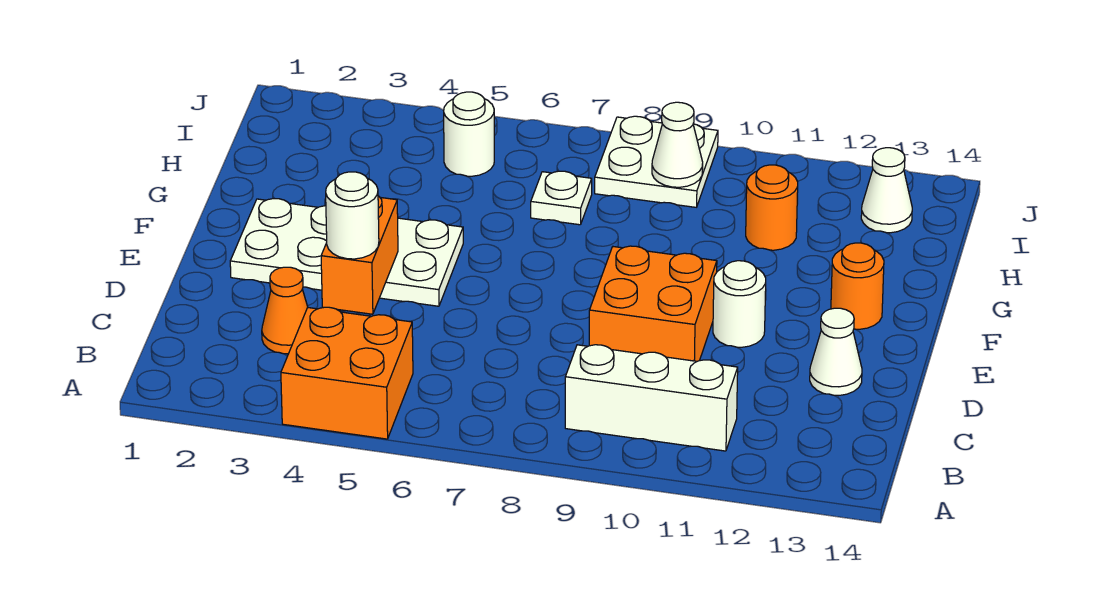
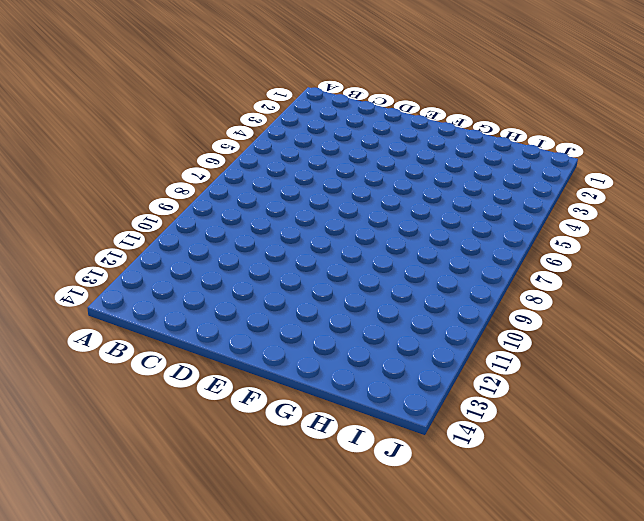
none -> orange 2x2 brick [281,307,413,439]
none -> white 1x3 brick [565,345,738,451]
none -> orange 1x1 cone [262,267,308,354]

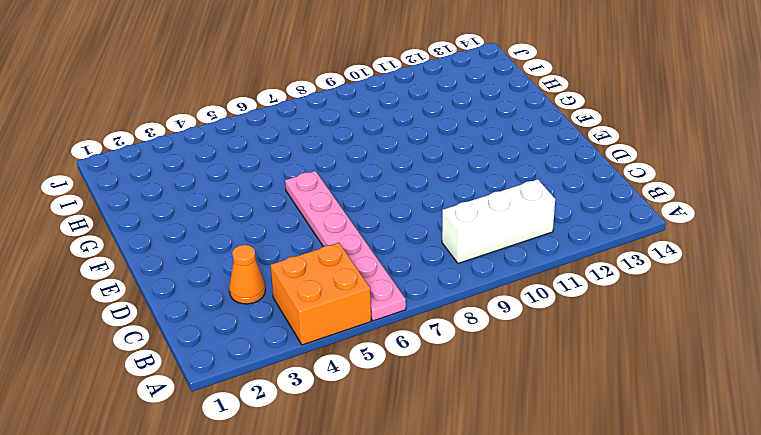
pink 1x6 plate [285,171,406,321] -> none
none -> orange 2x2 brick [589,246,717,361]
none -> white 1x1 cone [810,308,862,396]
none -> white 2x4 plate [230,199,463,306]

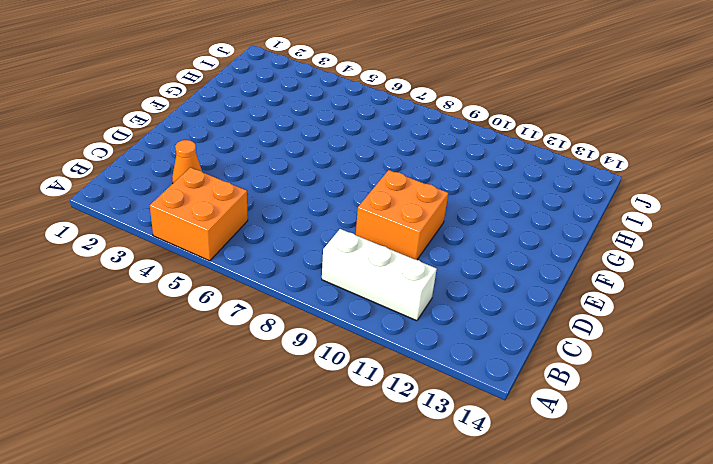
none -> white 1x1 cone [810,308,862,396]
none -> white 2x4 plate [230,199,463,306]
none -> white 1x1 round brick [713,261,766,347]

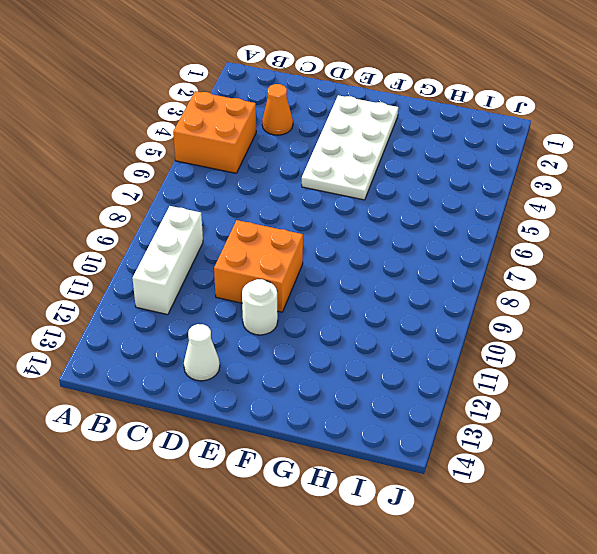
none -> orange 1x1 round brick [831,243,884,329]
none -> white 1x1 plate [531,171,592,225]
none -> orange 1x1 round brick [746,165,798,250]

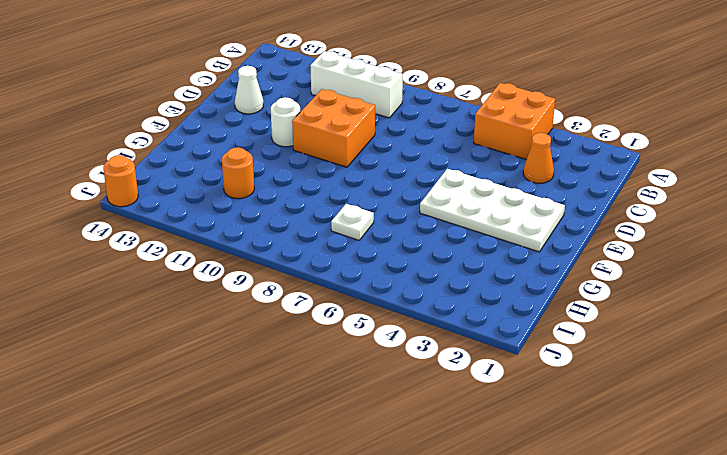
orange 1x1 round brick [103,155,138,207] -> orange 1x1 round brick moved to [831,243,884,329]
none -> white 1x1 round brick [444,92,494,176]
none -> white 2x2 plate [595,116,718,207]
none -> white 1x1 cone [861,148,912,233]

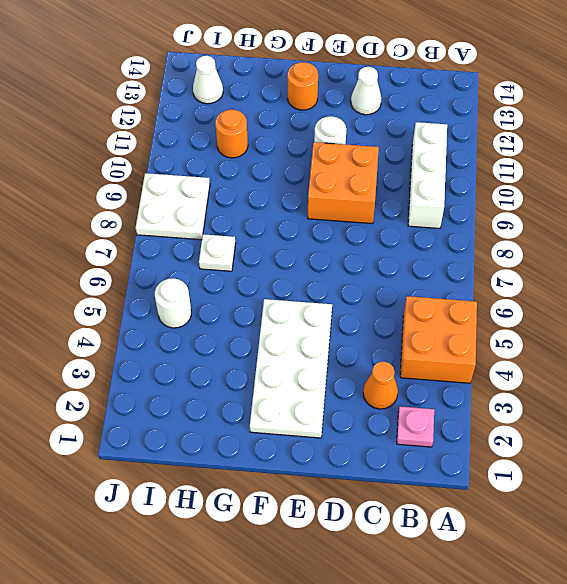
pink 1x1 plate [397,406,434,447] -> none
none -> orange 1x2 brick [321,196,398,314]
none -> white 1x1 cone [652,102,703,187]
none -> white 1x1 round brick [326,172,379,259]

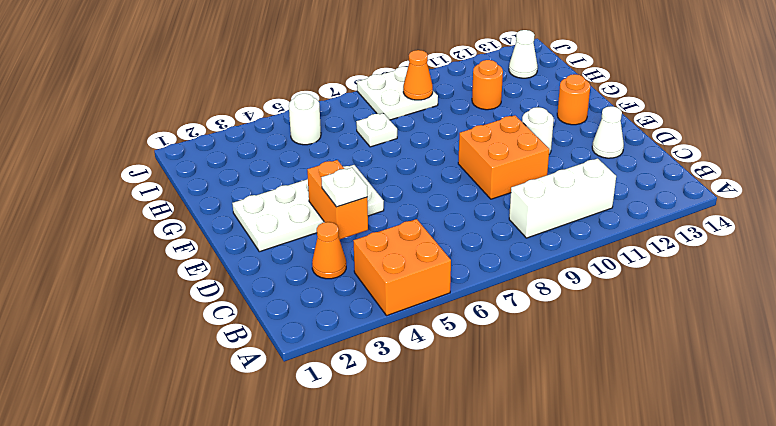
white 1x1 plate [321,168,367,207] -> white 1x1 round brick [326,172,379,259]
orange 1x1 cone [403,50,433,100] -> white 1x1 cone [652,102,703,187]

